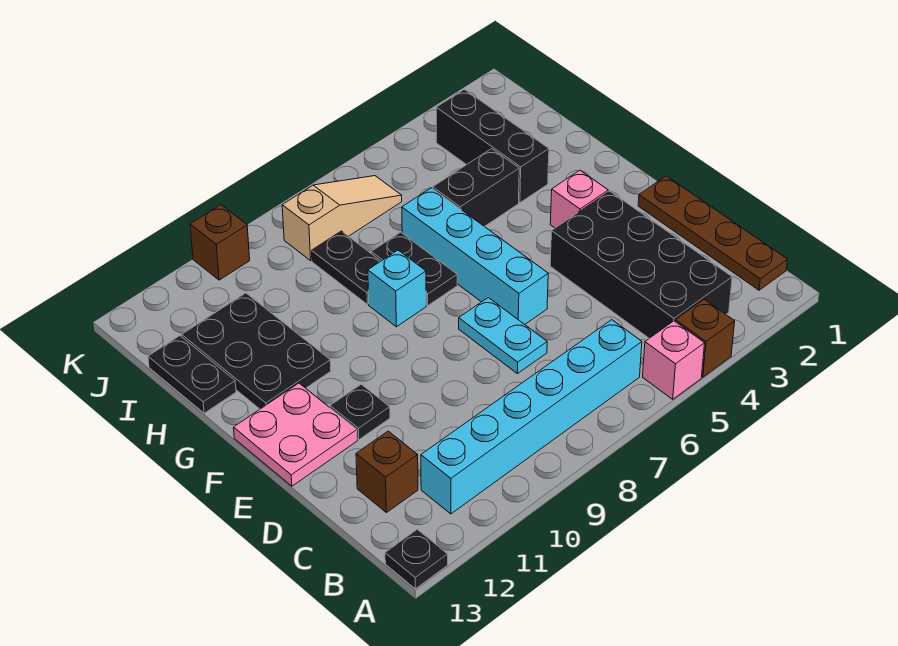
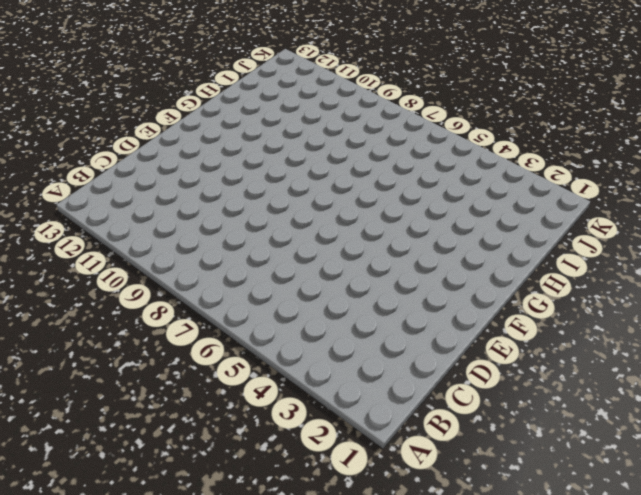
none -> brown 1x1 brick [675,299,735,377]
none -> pink 1x1 brick [643,321,705,399]
none -> black 1x1 plate [385,529,448,589]

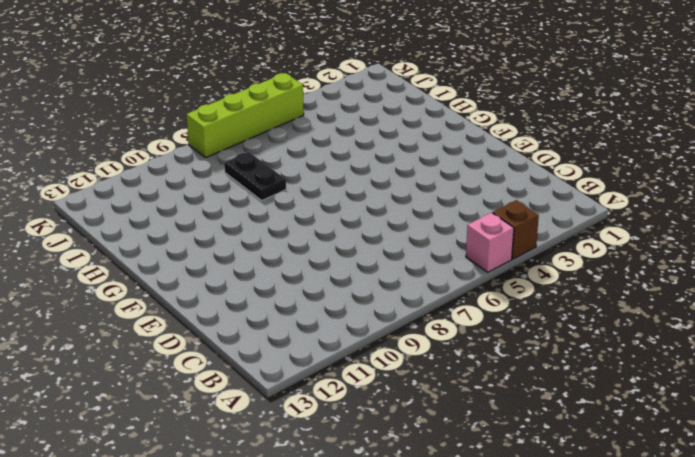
lime 1x4 brick [187,73,304,158] -> none
none -> black 1x1 plate [385,529,448,589]
none -> brown 1x4 plate [638,176,788,290]
none -> black 2x4 brick [550,191,732,338]

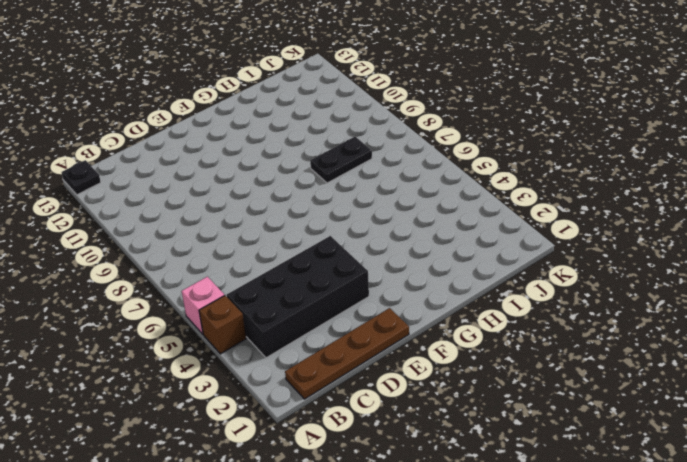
none -> cyan 1x6 brick [421,320,642,514]
none -> brown 1x1 brick [356,431,418,513]
none -> cyan 1x2 plate [459,298,547,374]

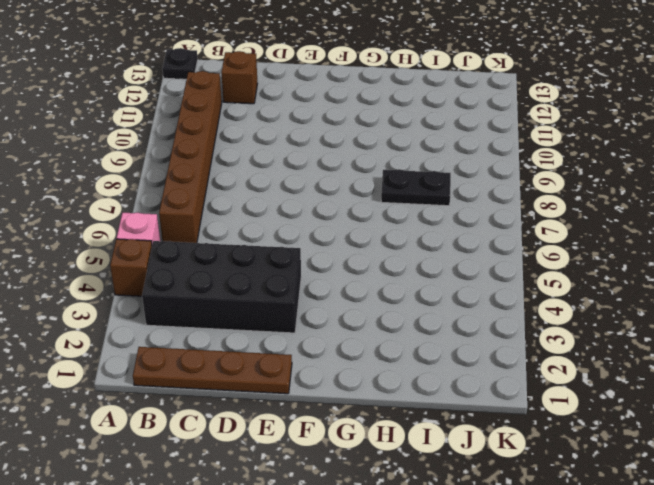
brown 1x6 brick [159,71,222,243] -> cyan 1x6 brick [421,320,642,514]
none -> cyan 1x2 plate [459,298,547,374]
none -> cyan 1x4 brick [402,188,548,324]
none -> black 1x1 plate [330,384,390,440]

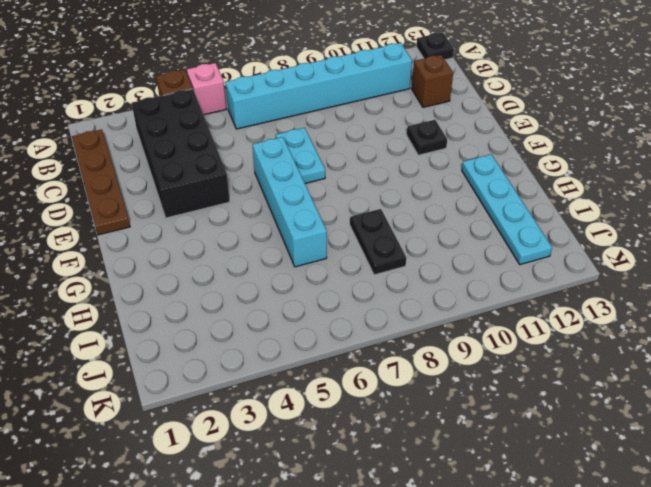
cyan 1x4 plate [462,154,552,265] -> black 2x3 plate [182,293,331,409]
none -> pink 2x2 plate [234,383,357,486]
none -> pink 1x1 brick [550,170,608,228]
none -> black 1x2 plate [371,232,457,305]

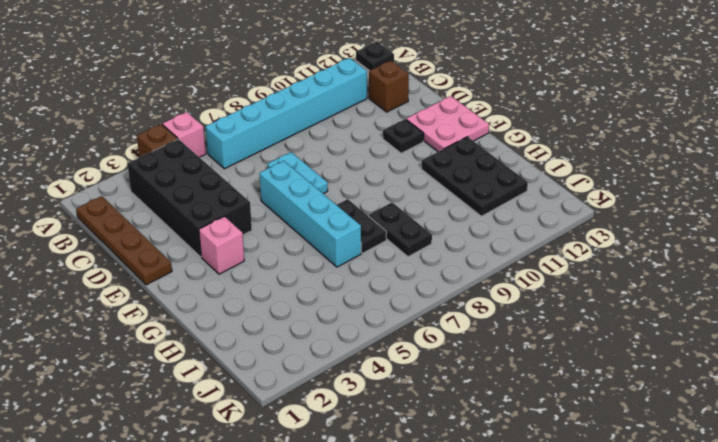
none -> cyan 1x1 brick [368,250,426,327]
none -> black 1x3 brick [436,89,549,203]
none -> black 1x2 brick [433,149,519,227]

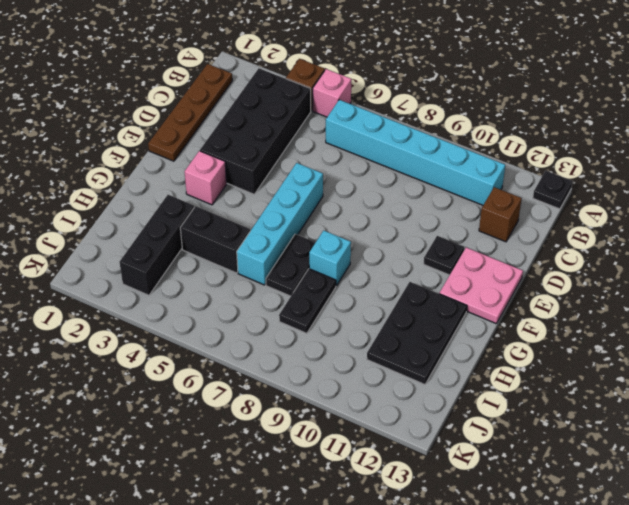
none -> cyan 1x2 plate [459,298,547,374]
none -> black 1x2 plate [148,336,236,413]
none -> tan 1x3 slope [282,176,402,261]

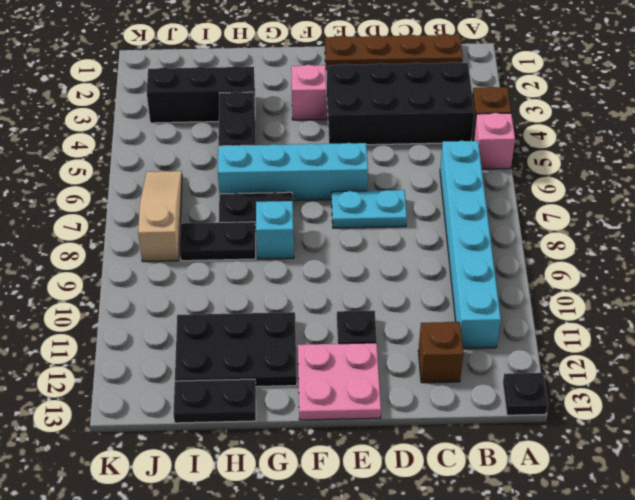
none -> brown 1x1 brick [190,205,250,280]

